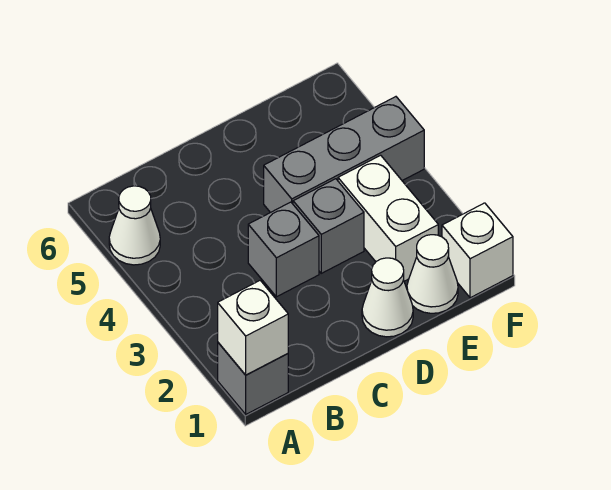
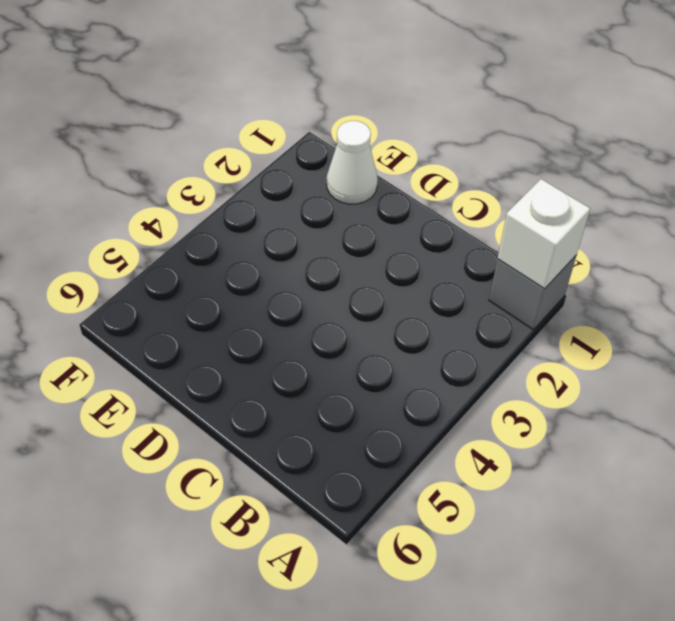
none -> white 1x1 cone [109,186,160,265]
none -> grey 1x1 brick [248,202,319,297]

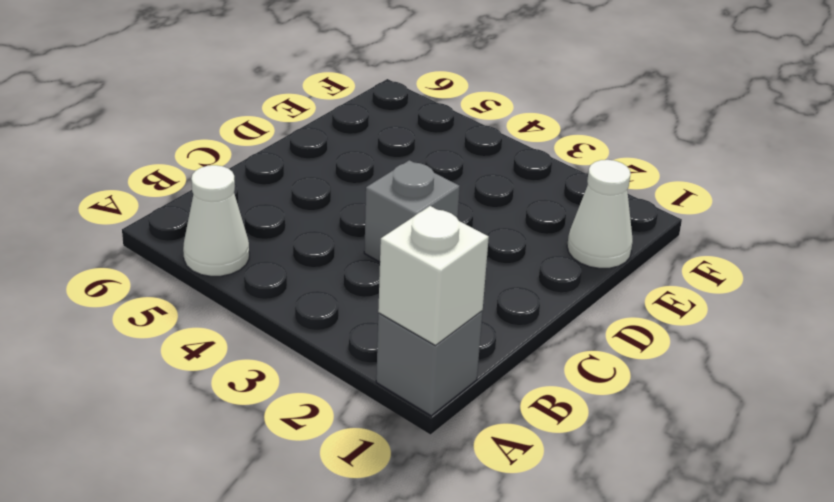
none -> white 1x1 cone [362,258,413,337]
none -> grey 1x1 brick [293,179,364,273]

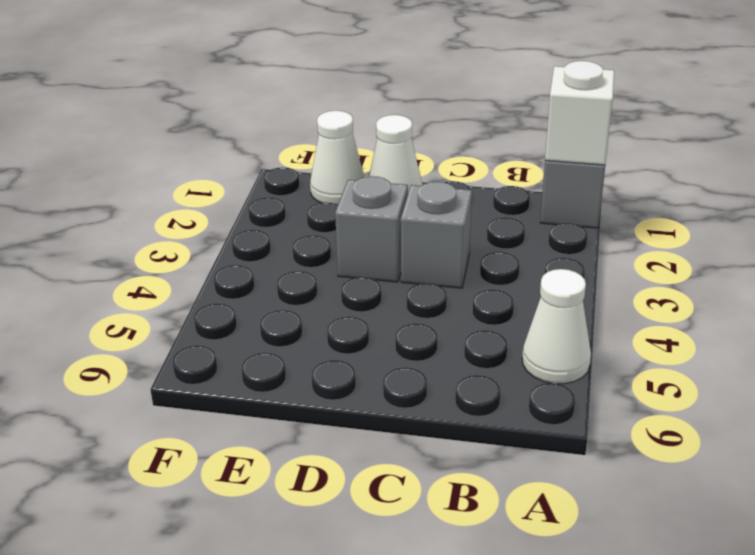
none -> grey 1x3 brick [264,97,424,213]
none -> white 1x2 brick [338,155,438,281]

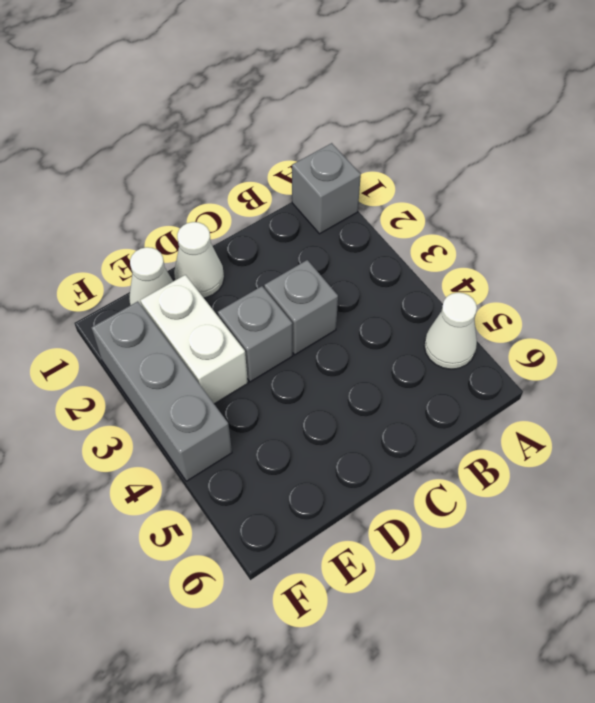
grey 1x3 brick [91,301,232,481] -> grey 1x3 brick turned to [264,97,424,213]
none -> white 1x1 brick [442,203,513,298]
none -> white 1x1 brick [218,280,288,375]

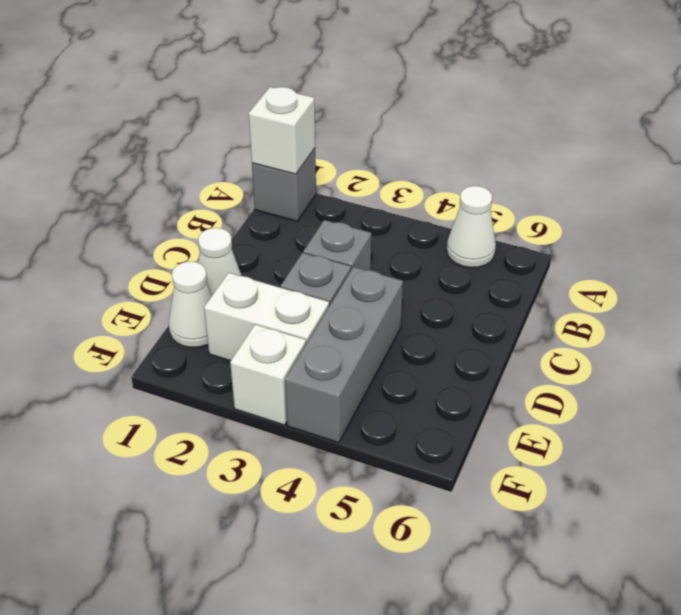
white 1x1 brick [230,324,306,425] -> white 1x1 brick moved to [442,203,513,298]

